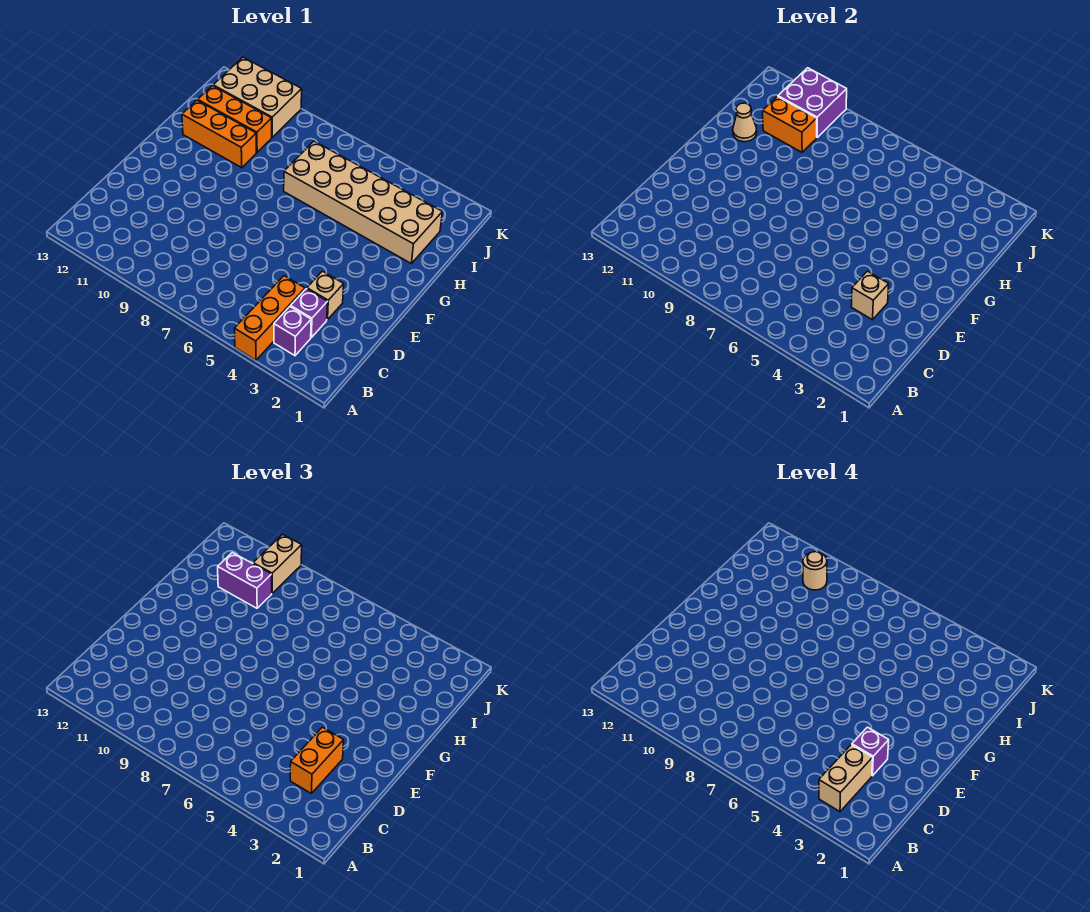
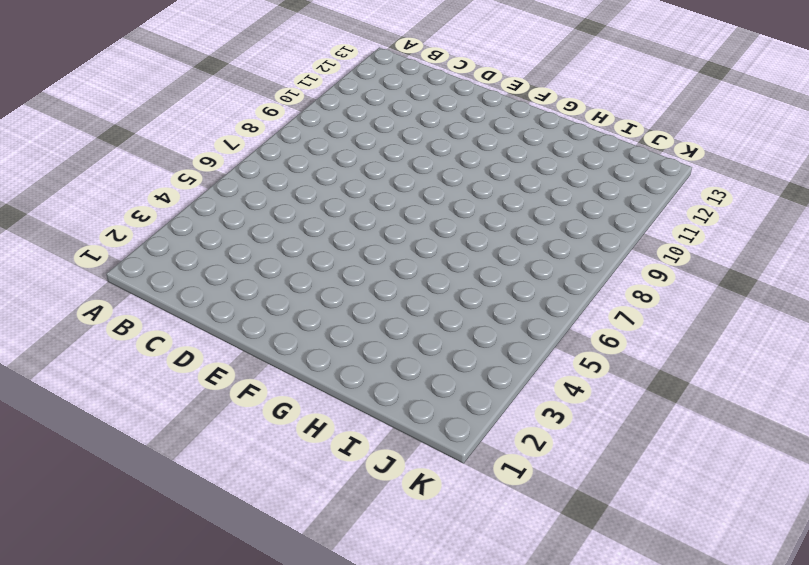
none -> orange 1x3 brick [234,276,305,360]
none -> purple 1x1 brick [274,307,311,356]
none -> purple 1x1 brick [291,289,328,337]

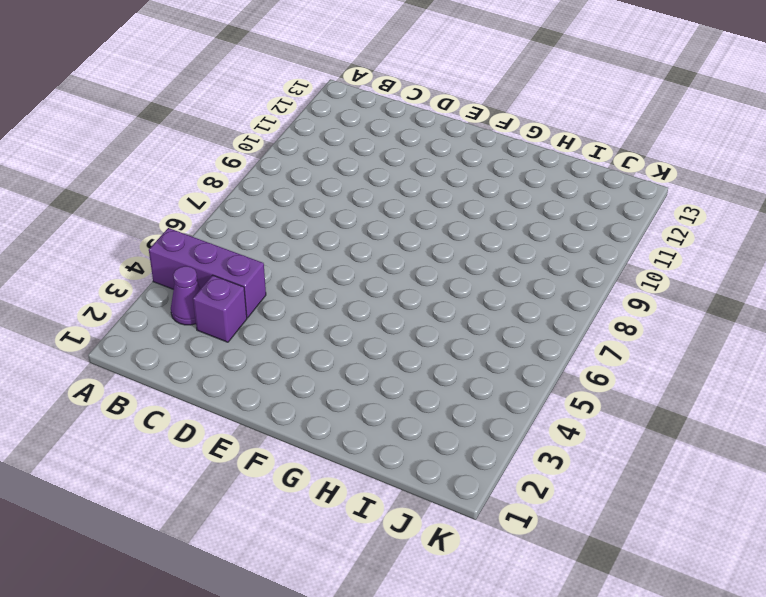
purple 1x3 brick [149,228,266,318] -> orange 1x3 brick [234,276,305,360]
purple 1x1 cone [171,266,200,325] -> purple 1x1 brick [274,307,311,356]
none -> tan 1x1 brick [307,271,344,320]
none -> tan 2x6 brick [284,141,442,263]
none -> orange 1x3 brick [182,100,256,168]

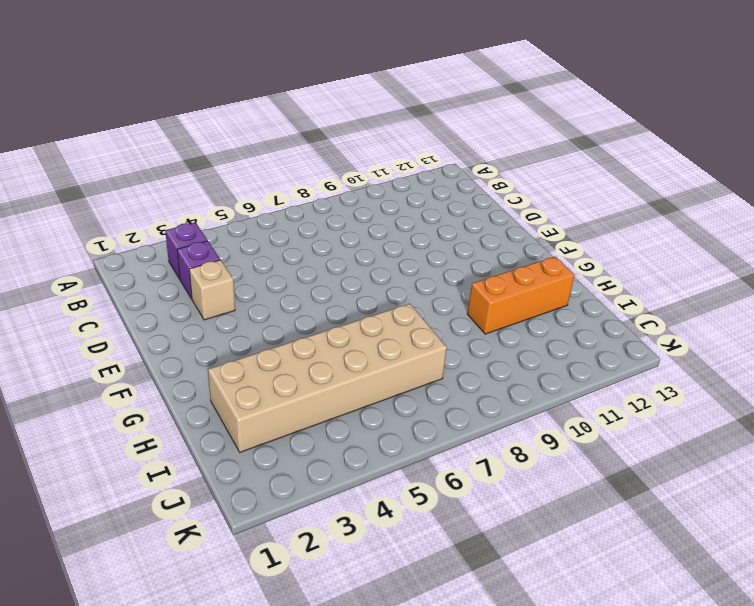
none -> orange 1x3 brick [234,276,305,360]
none -> orange 1x3 brick [198,86,272,152]
none -> tan 2x3 brick [213,57,302,137]

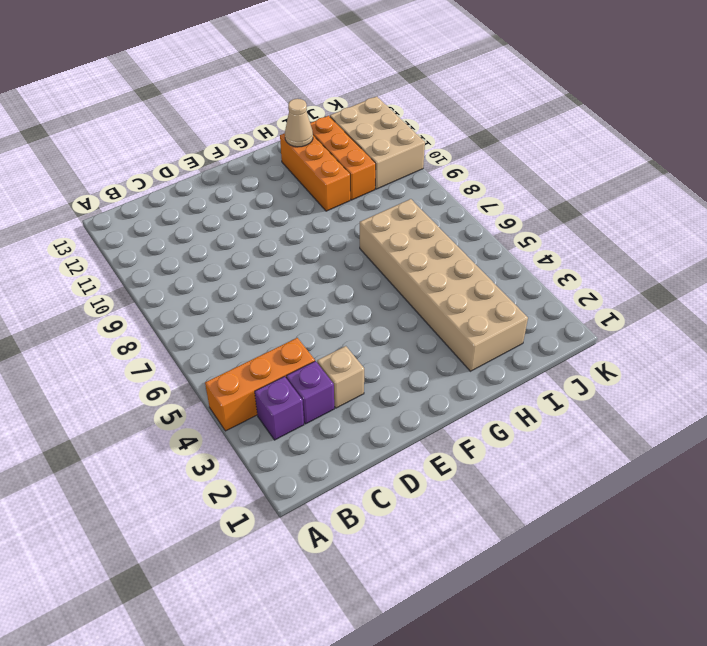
none -> tan 1x1 brick [851,271,889,320]
none -> orange 1x2 brick [763,97,817,152]
none -> purple 2x2 brick [778,68,847,137]

